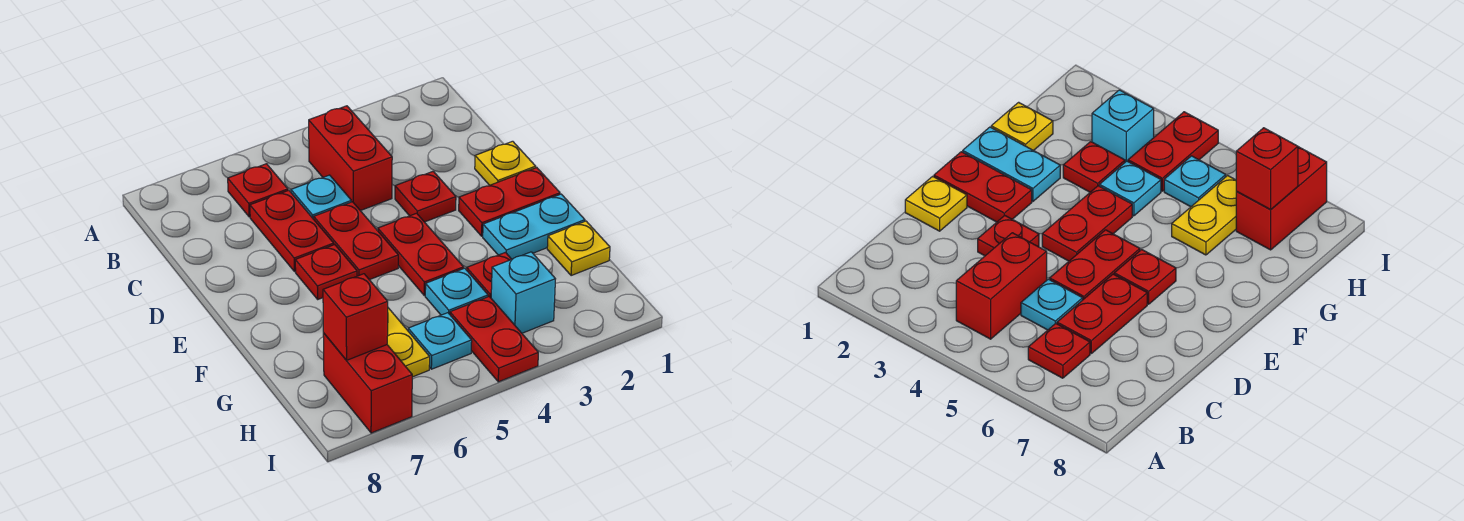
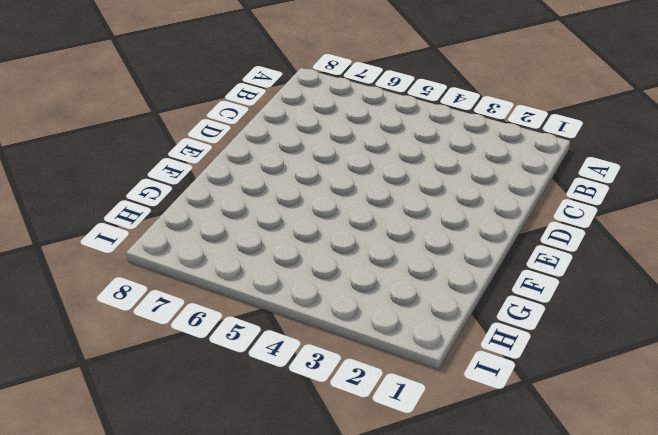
none -> red 1x2 brick [309,106,392,211]
none -> red 1x1 plate [228,164,288,217]
none -> cyan 1x1 plate [291,175,351,219]

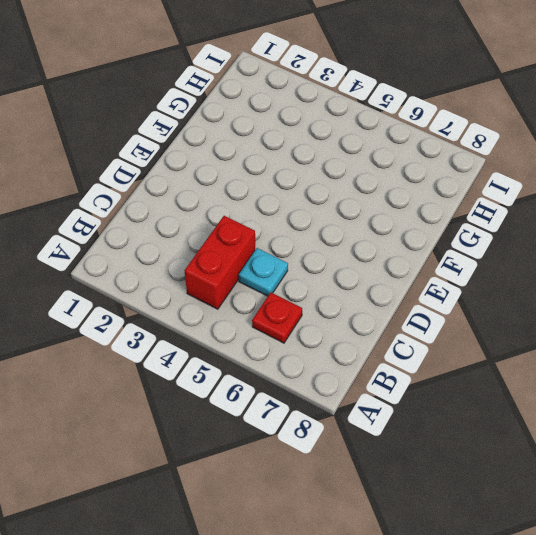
none -> red 1x2 plate [250,190,334,272]
none -> yellow 1x1 plate [475,141,536,185]
none -> red 1x1 plate [395,171,456,222]

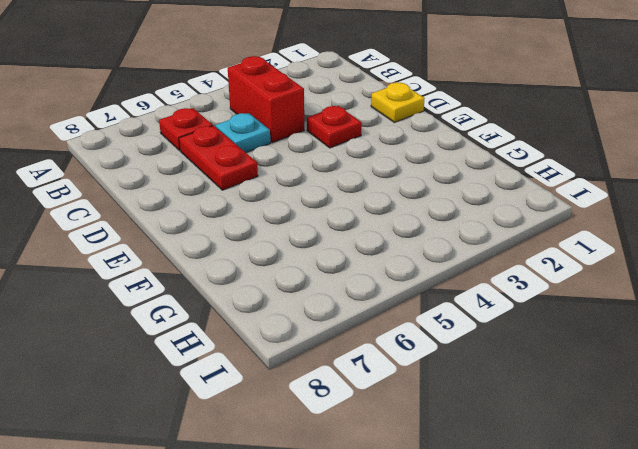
none -> red 1x2 plate [314,202,398,280]
none -> red 1x2 plate [459,168,560,236]
none -> red 1x2 plate [378,213,464,295]

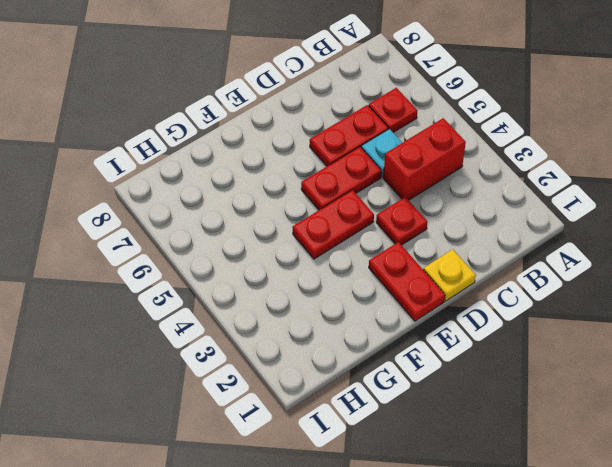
none -> red 1x1 plate [295,245,357,299]
none -> cyan 1x2 plate [483,194,585,259]
none -> yellow 1x1 plate [547,221,610,276]

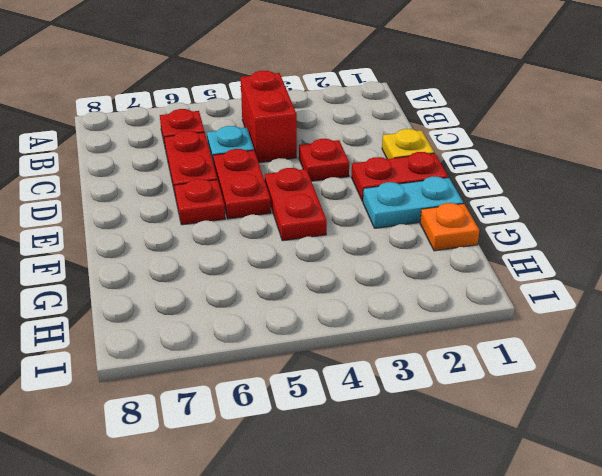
orange 1x1 plate [420,203,479,251] -> yellow 1x1 plate [547,221,610,276]
none -> red 1x1 plate [467,252,512,298]
none -> cyan 1x1 plate [425,268,488,315]
none -> yellow 1x2 plate [387,308,430,377]

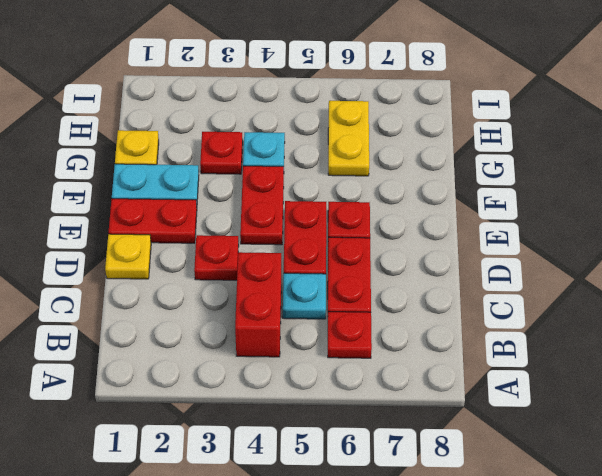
none -> cyan 1x1 brick [491,252,555,333]
none -> red 1x2 plate [450,297,538,382]
none -> cyan 1x1 plate [408,313,472,369]

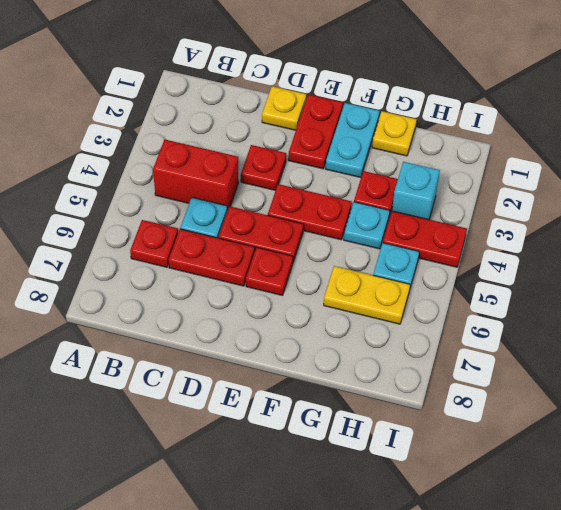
none -> red 1x2 brick [323,333,412,433]
none -> red 1x1 brick [323,274,388,360]

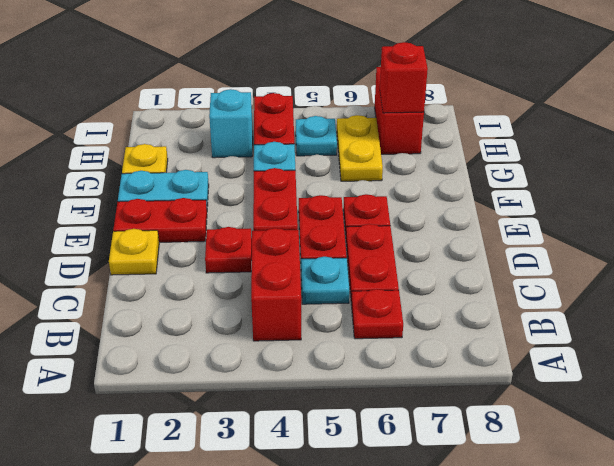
none -> red 1x1 plate [467,252,512,298]

